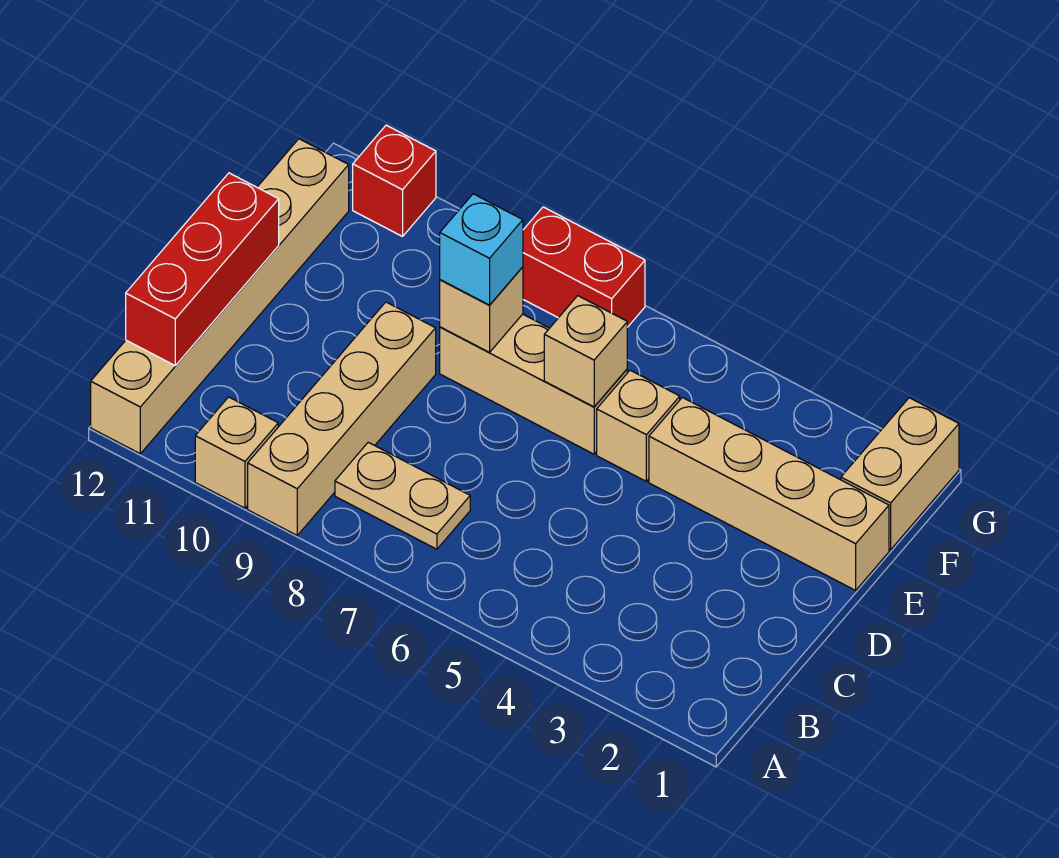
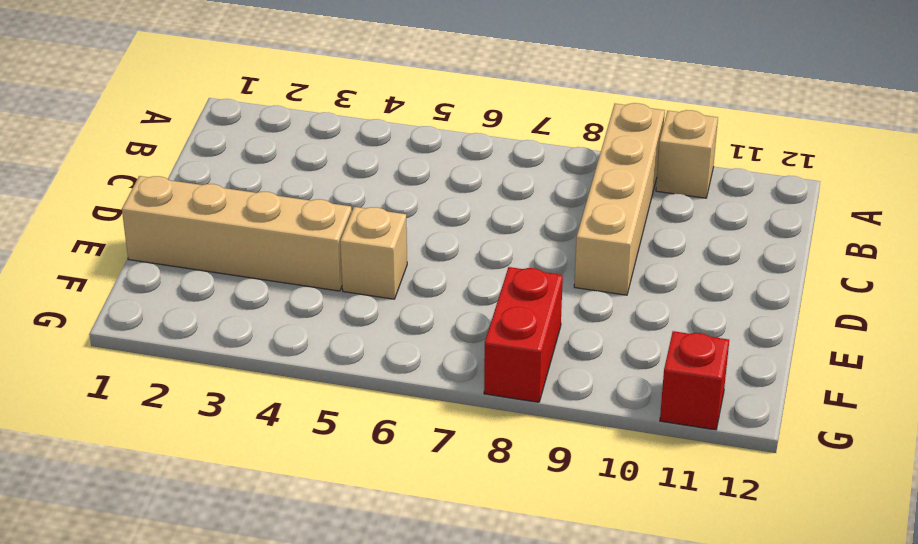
red 1x2 brick [484,267,563,402] -> red 1x2 brick turned to [523,207,645,327]
none -> tan 1x6 brick [91,139,349,454]
none -> tan 1x2 plate [335,442,470,549]
none -> tan 1x3 brick [440,314,627,454]

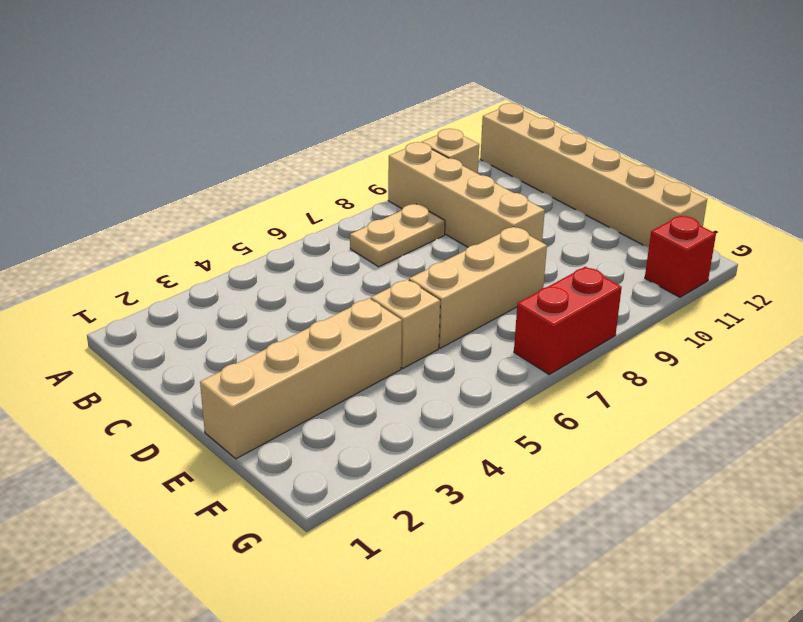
none -> tan 1x2 brick [841,398,959,550]
none -> red 1x3 brick [126,173,279,365]
none -> tan 1x1 brick [544,296,627,407]

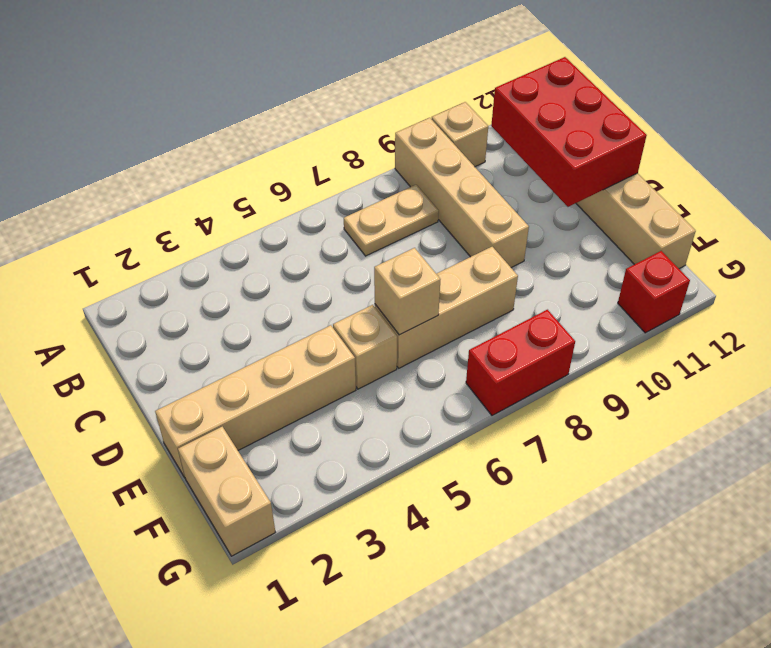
red 2x3 brick [491,57,647,207] -> red 1x3 brick [126,173,279,365]
none -> tan 1x1 brick [440,267,523,352]
none -> cyan 1x1 brick [440,194,523,305]

